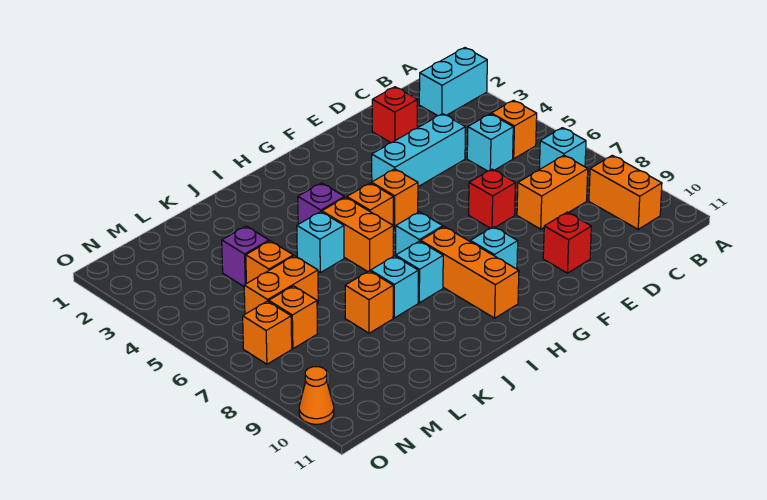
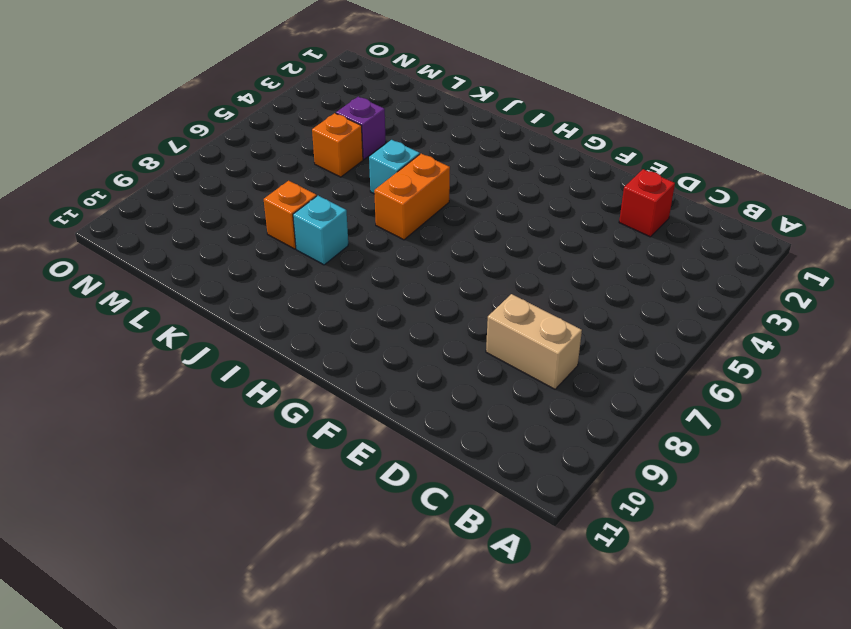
tan 1x2 brick [486,294,582,389] -> orange 1x2 brick [517,155,588,229]
none -> cyan 1x2 brick [419,48,487,116]
none -> orange 1x1 brick [491,100,537,159]
none -> cyan 1x1 brick [539,128,586,170]

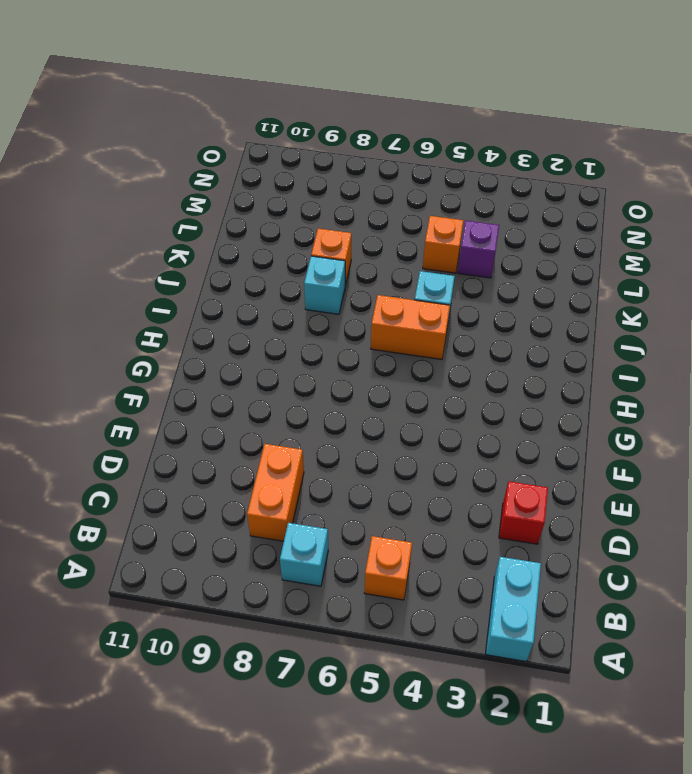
none -> orange 1x2 brick [589,155,662,229]
none -> cyan 1x1 brick [467,114,513,171]
none -> cyan 1x3 brick [372,114,465,187]

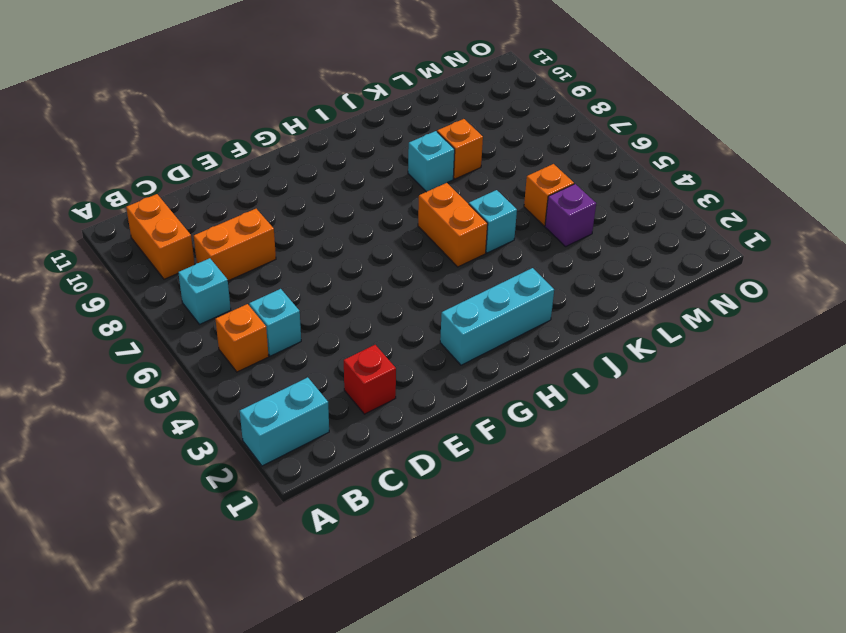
cyan 1x3 brick [440,268,554,365] -> cyan 1x3 brick moved to [372,114,465,187]
none -> red 1x1 brick [469,169,515,228]
none -> red 1x1 brick [543,212,591,273]
none -> orange 1x1 brick [371,169,418,229]

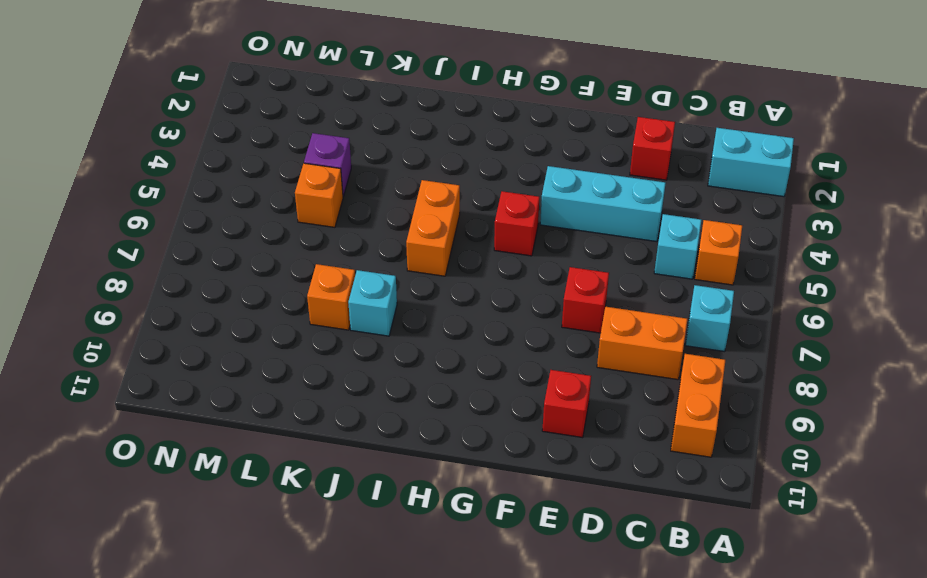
red 1x1 brick [494,191,539,256] -> orange 1x1 brick [371,169,418,229]
none -> cyan 1x1 brick [470,227,518,269]
none -> orange 1x1 brick [347,183,393,225]
none -> cyan 1x1 brick [396,212,443,255]

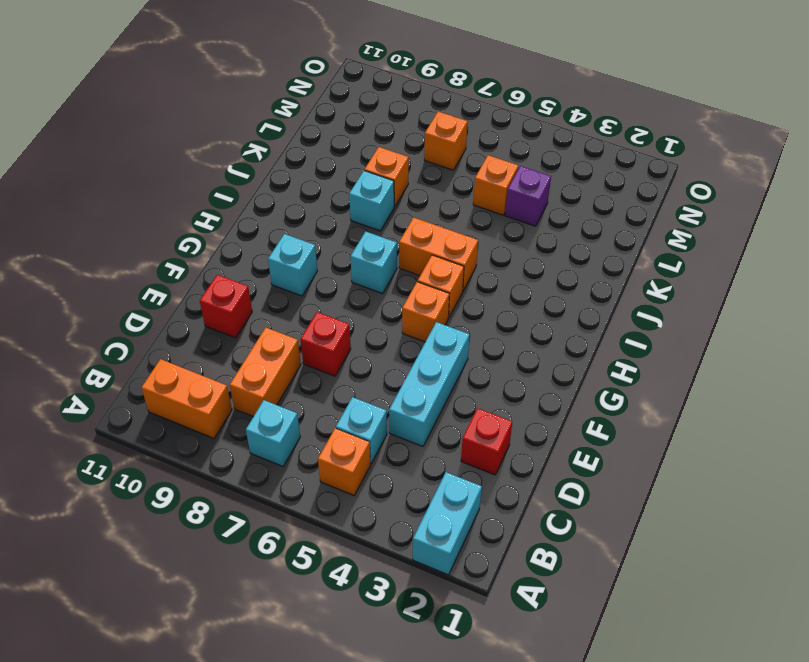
none -> orange 1x3 brick [421,227,519,318]
none -> purple 1x1 brick [298,183,344,224]
none -> cyan 1x1 brick [396,241,443,303]

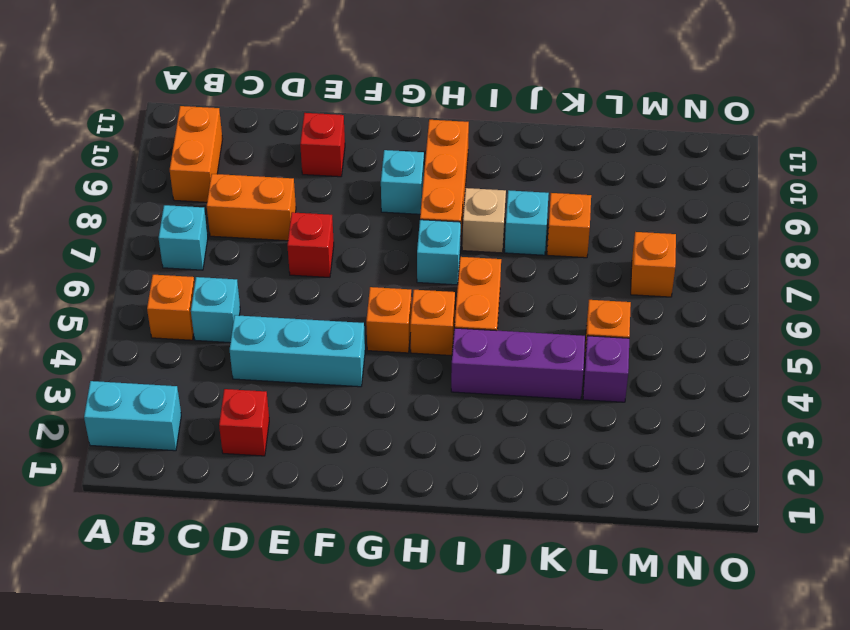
purple 1x3 brick [451,328,585,400] -> purple 1x1 brick [298,183,344,224]
tan 1x1 brick [462,188,506,253] -> cyan 1x1 brick [396,241,443,303]
none -> cyan 1x1 brick [297,212,344,273]
none -> orange 1x2 brick [244,256,318,314]
none -> orange 1x1 brick [243,301,292,364]

